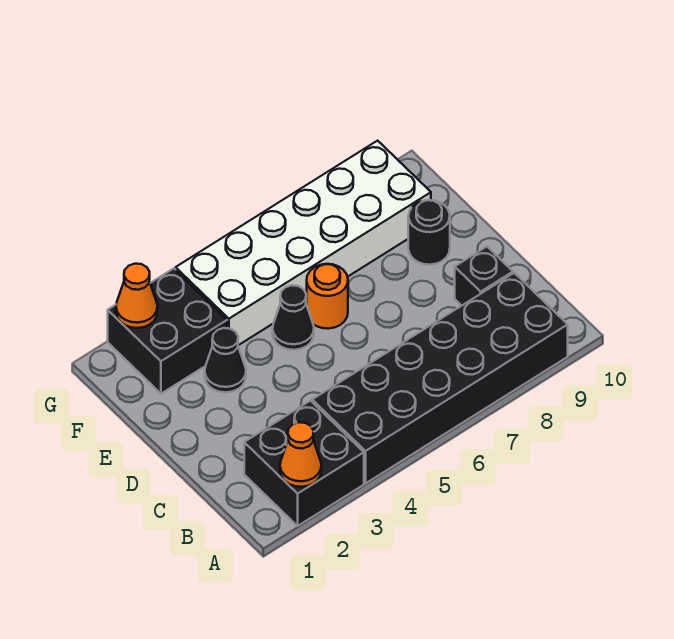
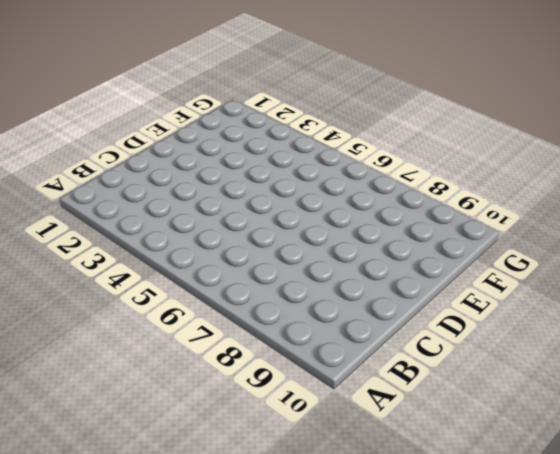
none -> black 2x2 brick [244,401,364,526]
none -> black 2x6 brick [312,273,568,483]

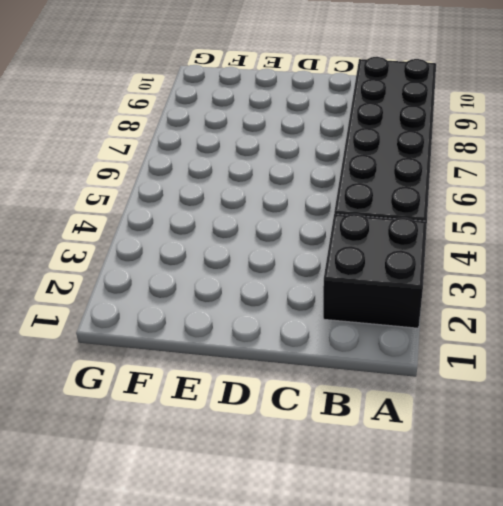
none -> black 1x1 brick [455,247,513,306]
none -> black 1x1 cone [205,328,246,392]

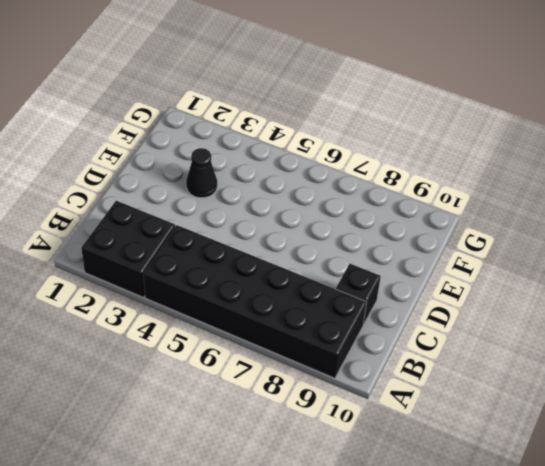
none -> black 1x1 cone [273,285,314,350]
none -> orange 1x1 round brick [307,264,348,329]

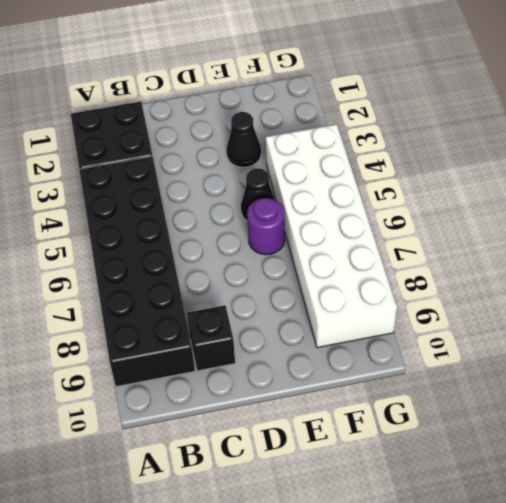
purple 1x1 round brick [247,198,285,255] -> orange 1x1 round brick [307,264,348,329]
none -> black 1x1 round brick [408,200,450,265]
none -> black 2x2 brick [108,268,227,394]

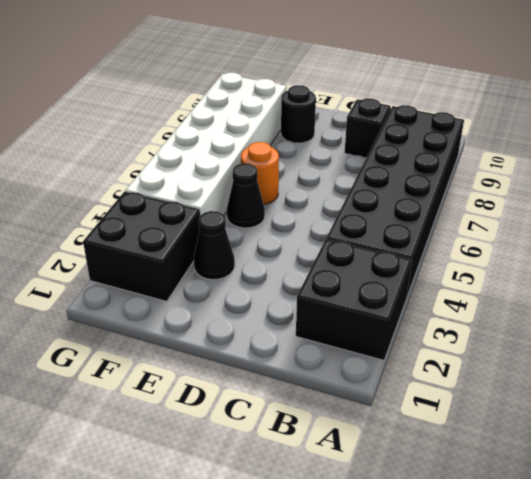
none -> orange 1x1 cone [280,422,321,487]
none -> orange 1x1 cone [116,264,158,328]

